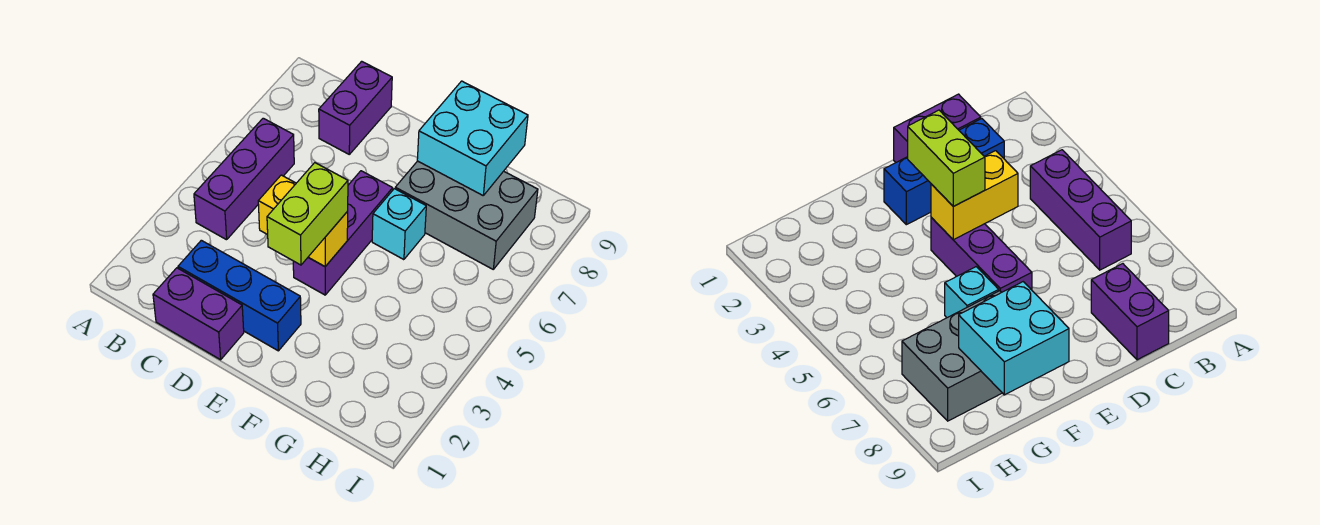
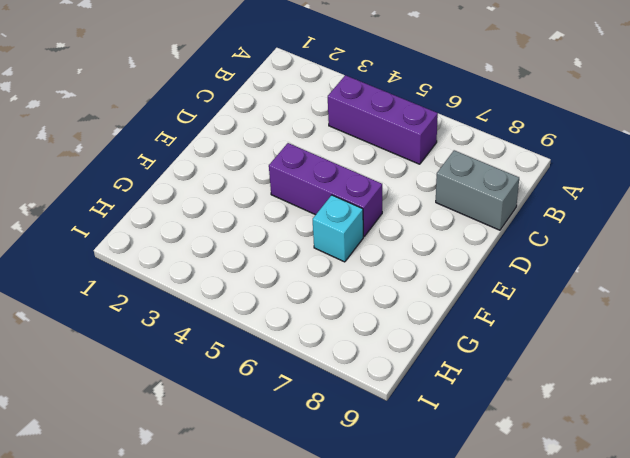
grey 1x2 brick [436,150,519,230] -> purple 1x2 brick [319,61,392,154]
none -> purple 1x2 brick [153,268,244,360]
none -> blue 1x3 brick [178,240,301,351]

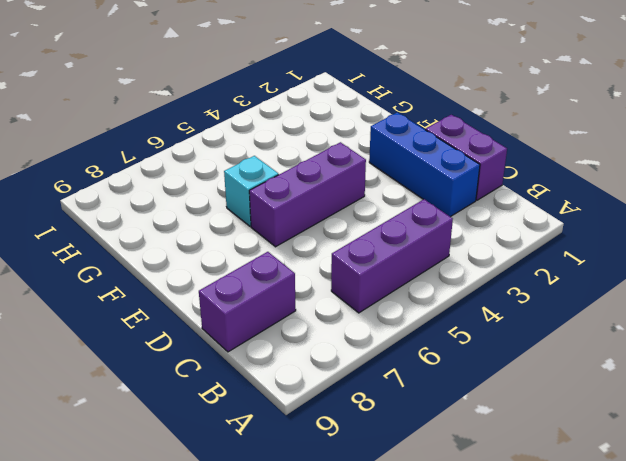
none -> grey 2x3 brick [395,161,538,269]
none -> yellow 1x2 brick [258,175,348,266]

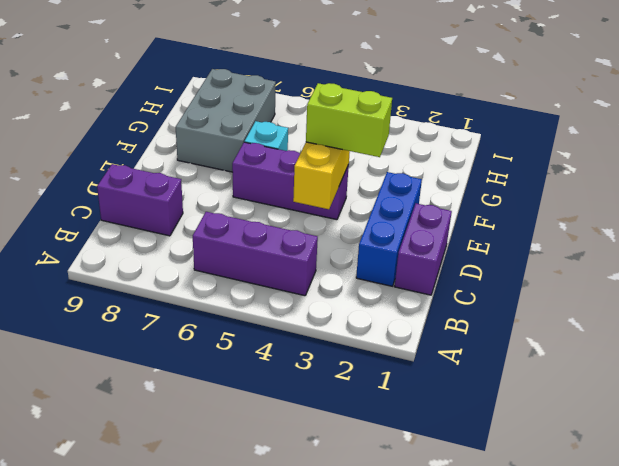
none -> cyan 2x2 brick [417,81,528,195]

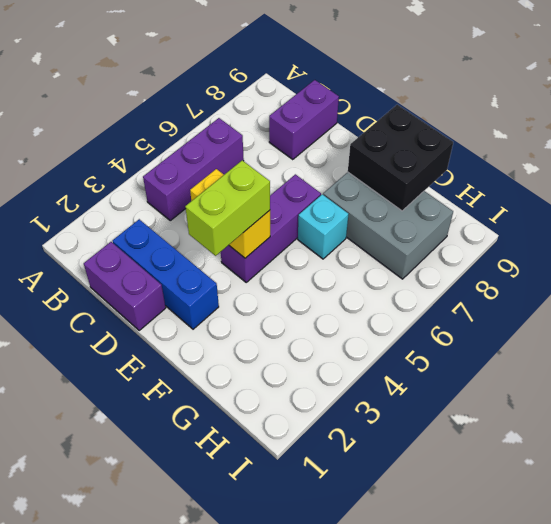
black 2x2 brick [348,105,453,211] -> cyan 2x2 brick [417,81,528,195]

